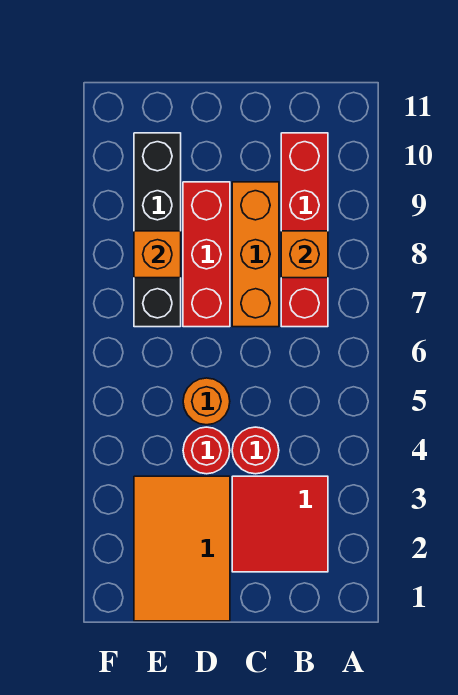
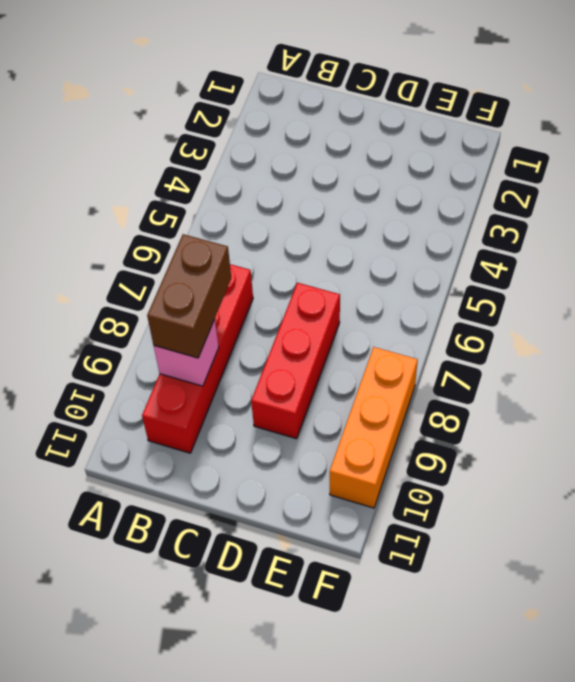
brown 1x2 brick [147,234,231,358] -> none
pink 1x1 brick [154,319,219,386] -> none
orange 1x3 brick [330,347,418,508] -> orange 1x3 brick moved to [232,182,279,327]
none -> red 2x2 tile [232,476,328,572]
none -> red 1x1 round brick [232,427,279,474]

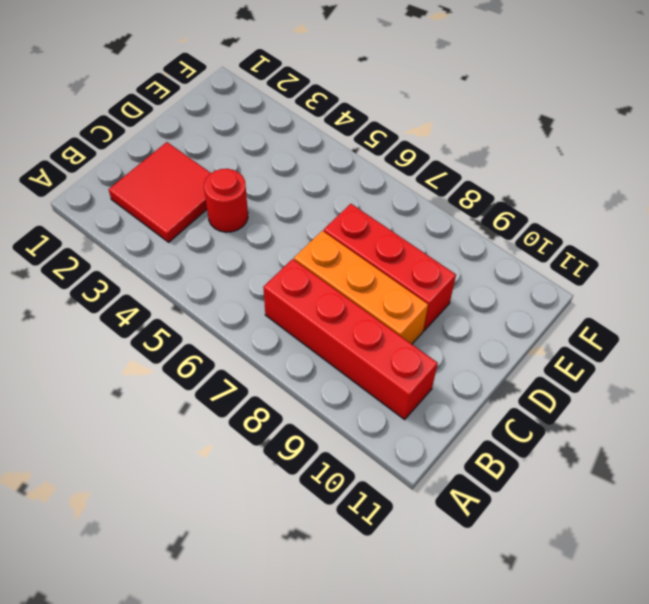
none -> orange 2x3 tile [134,476,230,621]
none -> red 1x1 round brick [183,427,230,474]

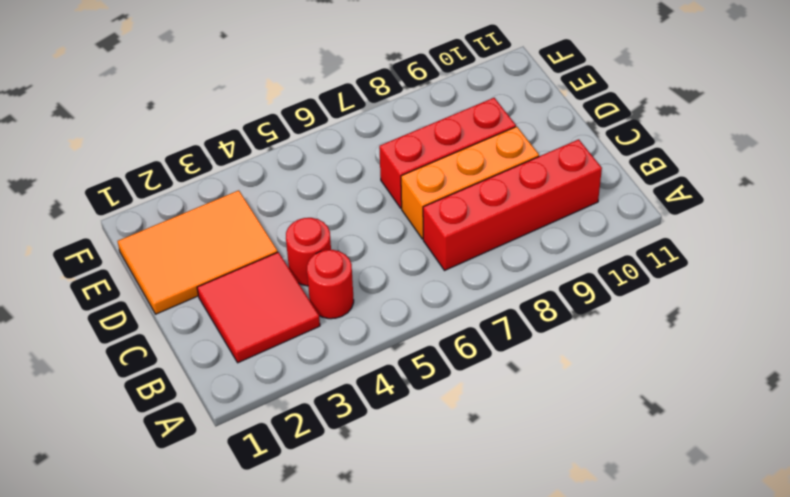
red 1x1 round brick [307,250,354,319] -> red 1x1 round brick moved to [183,427,230,474]
none -> orange 1x1 round brick [183,378,230,425]
none -> black 1x4 brick [134,133,181,327]

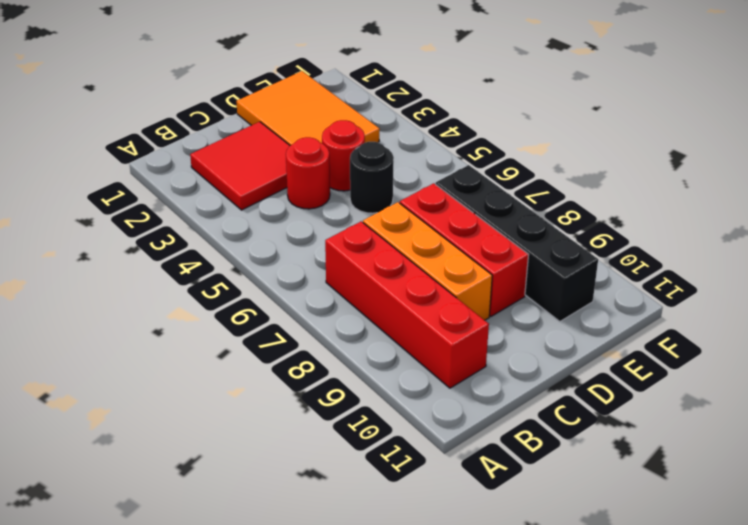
black 1x1 round brick [350,142,394,213] -> orange 1x1 round brick [183,378,230,425]
none -> orange 1x1 brick [281,231,328,278]
none -> orange 1x1 brick [134,231,181,278]

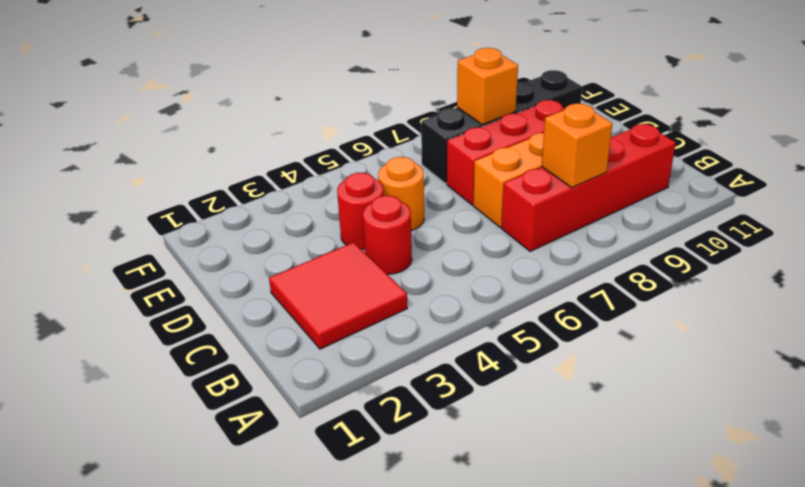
none -> orange 2x3 tile [134,476,230,621]

